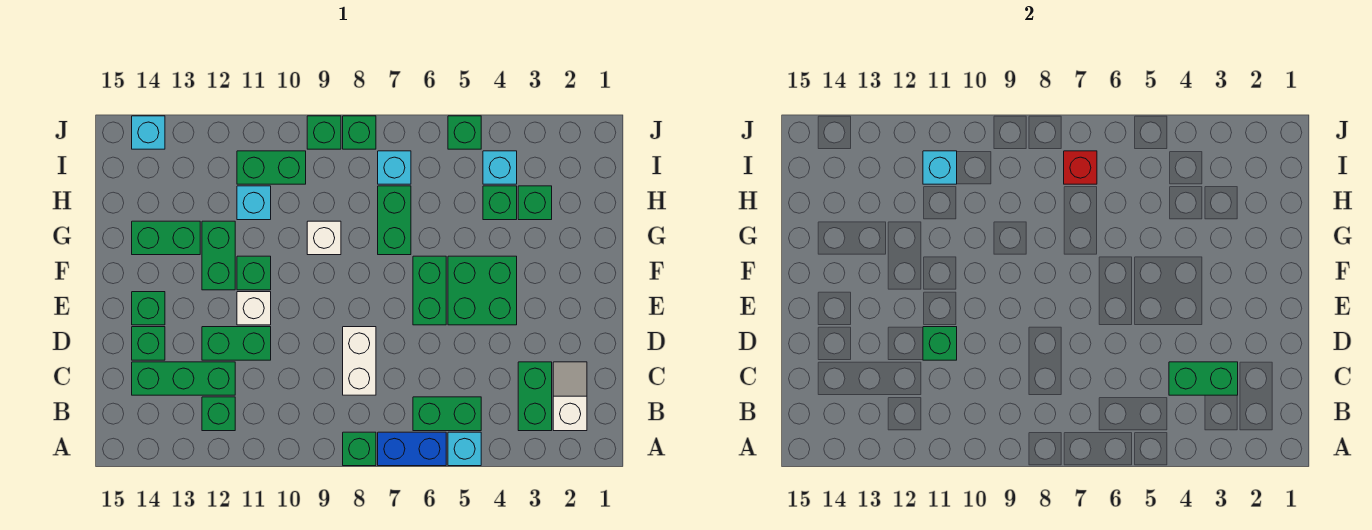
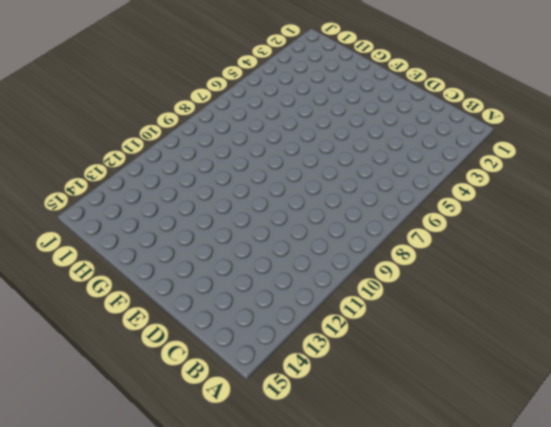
none -> cyan 1x1 brick [448,432,481,466]
none -> blue 1x2 brick [378,432,446,466]
none -> green 1x1 brick [343,432,376,466]
none -> white 1x2 slope [553,362,587,431]

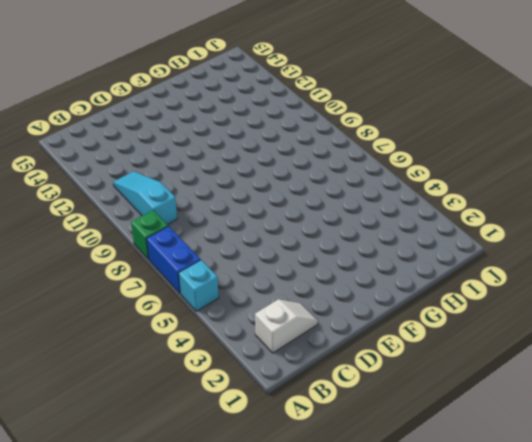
cyan 1x3 slope [113,171,177,224] -> none
none -> green 1x2 brick [518,362,552,431]
none -> green 1x2 brick [413,397,481,431]
none -> green 1x1 brick [202,397,235,431]
none -> white 1x2 brick [343,327,376,395]

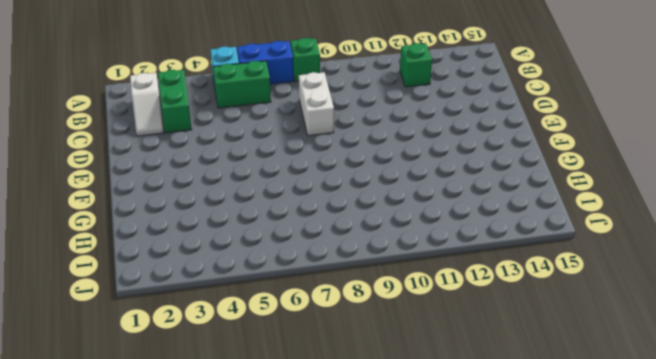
none -> green 1x3 brick [132,362,235,395]
none -> green 1x2 brick [202,327,271,360]
none -> green 1x1 brick [132,327,165,360]
none -> green 2x2 brick [448,256,517,325]

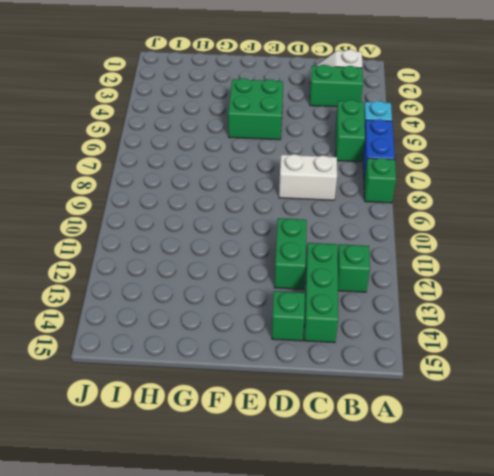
none -> green 1x2 brick [413,256,446,325]
none -> white 1x1 brick [237,292,271,325]
none -> green 1x1 brick [132,292,165,325]
none -> green 1x1 brick [237,256,271,290]

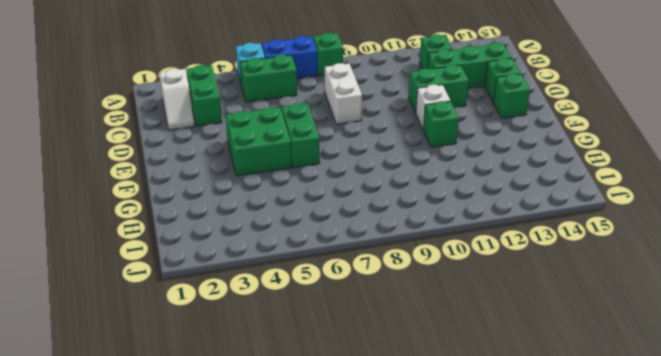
none -> green 1x2 brick [202,221,235,290]
none -> green 1x2 brick [378,186,411,255]
none -> white 1x1 brick [307,221,341,255]
none -> green 1x2 brick [132,221,200,255]

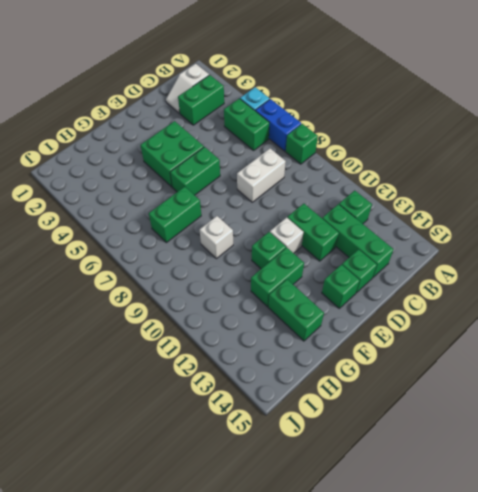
none -> green 1x1 brick [518,186,552,220]
none -> green 1x1 brick [483,186,517,220]
none -> cyan 1x1 brick [237,186,271,220]
none -> cyan 1x1 brick [483,151,517,184]

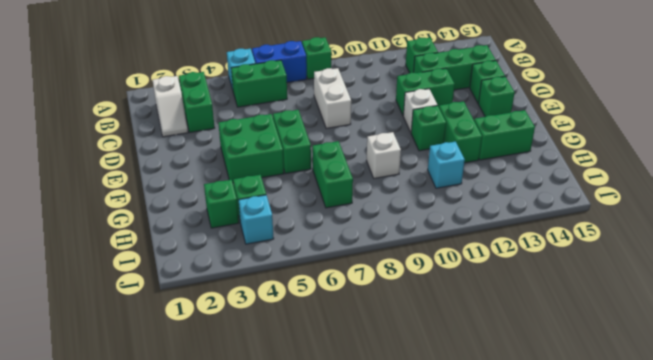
none -> cyan 1x1 brick [378,151,411,184]
none -> green 1x2 brick [237,151,306,184]
none -> green 1x1 brick [448,116,481,149]
none -> green 1x1 brick [343,116,376,149]

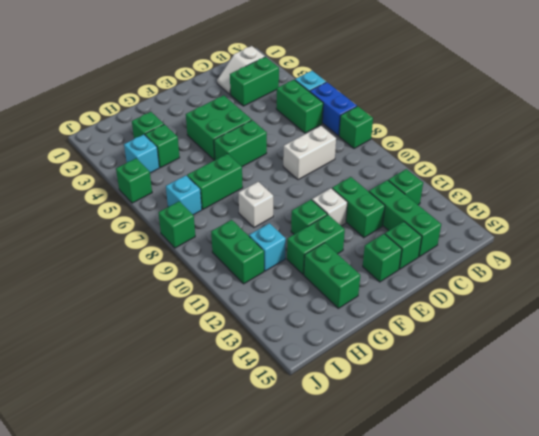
none -> green 1x1 brick [307,116,341,149]
none -> cyan 1x1 brick [132,116,165,149]
none -> green 1x2 brick [1169,362,1238,395]
none -> green 1x1 brick [923,327,957,360]

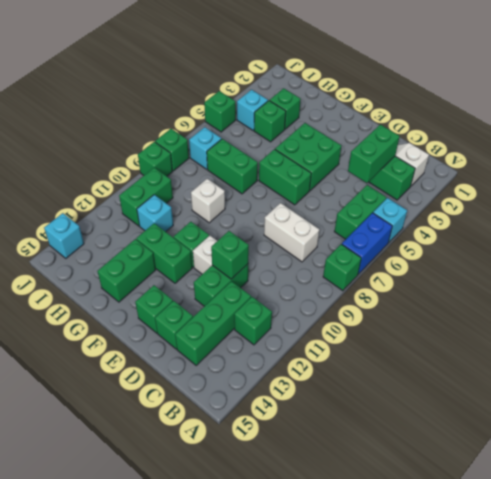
none -> red 1x1 brick [1064,151,1097,184]
none -> cyan 1x1 brick [923,151,957,184]

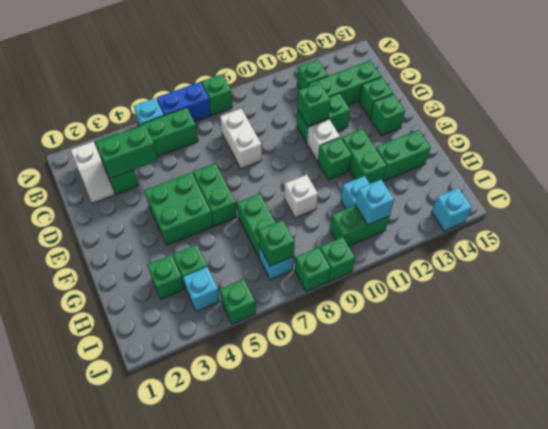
green 1x1 brick [259,220,295,266] -> red 1x1 brick [1064,151,1097,184]

